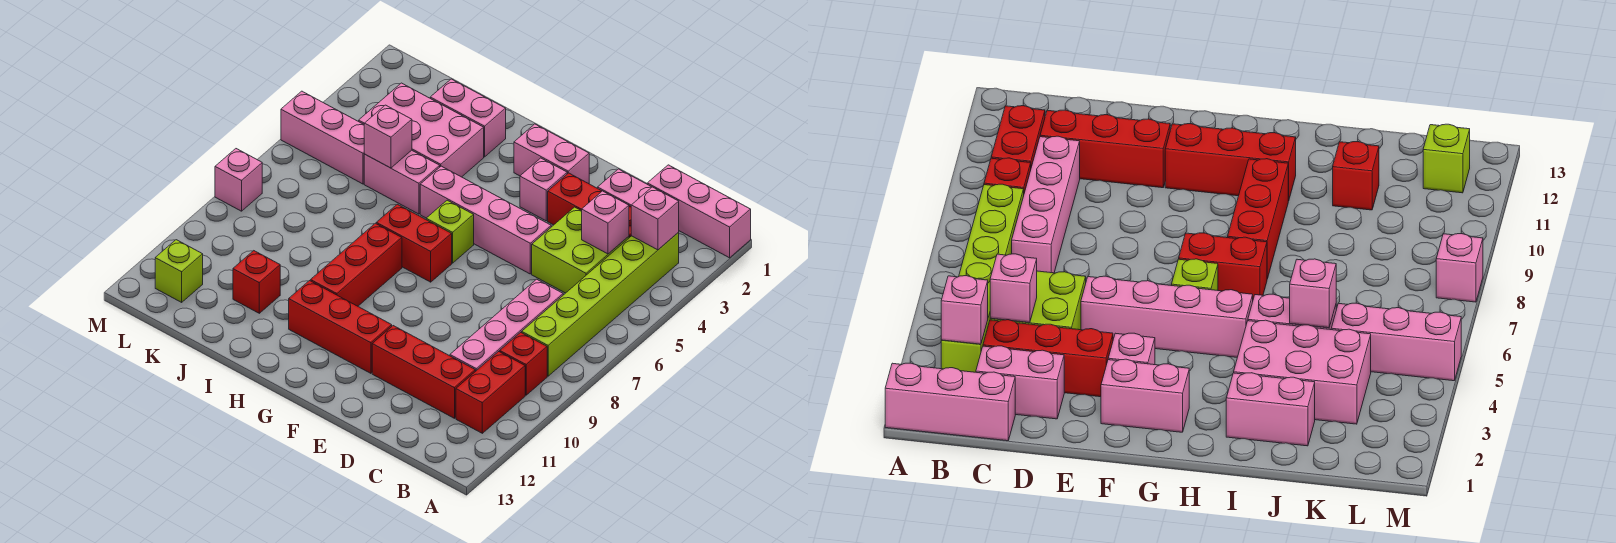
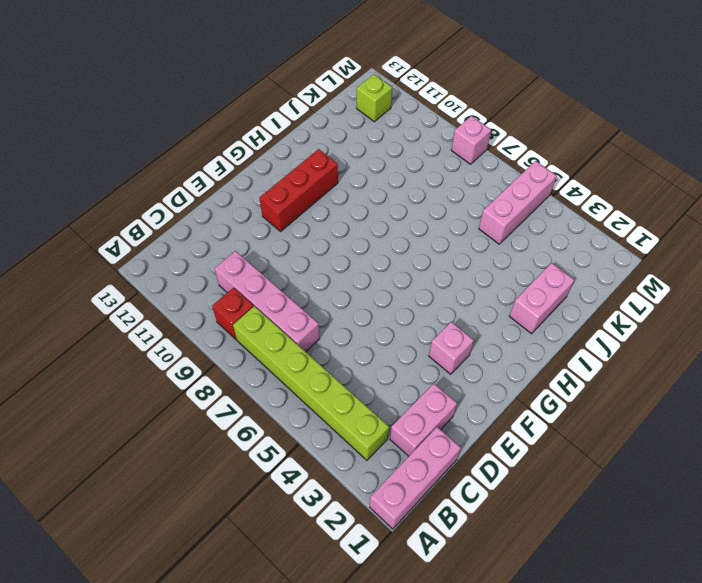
none -> red 1x2 brick [456,352,525,433]
none -> red 1x3 brick [548,173,631,238]
none -> lime 2x2 brick [532,207,629,293]

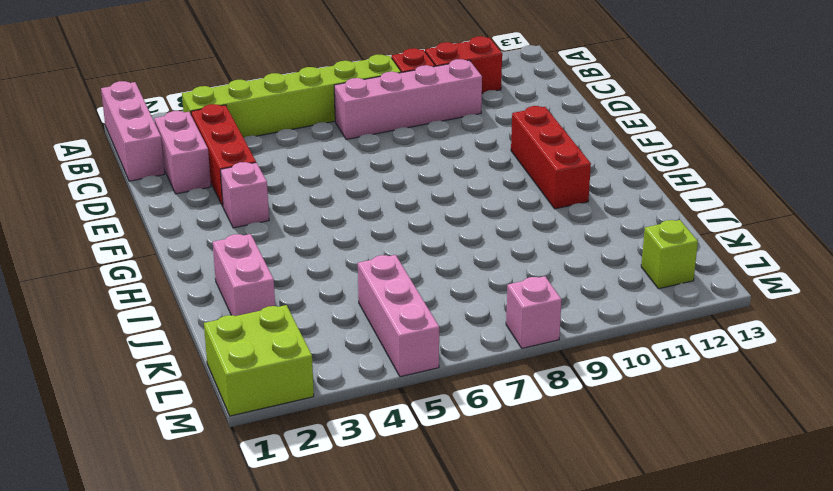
lime 2x2 brick [204,305,314,416] -> lime 2x2 brick moved to [532,207,629,293]
none -> red 1x3 brick [372,326,475,418]
none -> pink 1x4 brick [420,166,551,274]
none -> pink 1x2 brick [514,124,589,184]

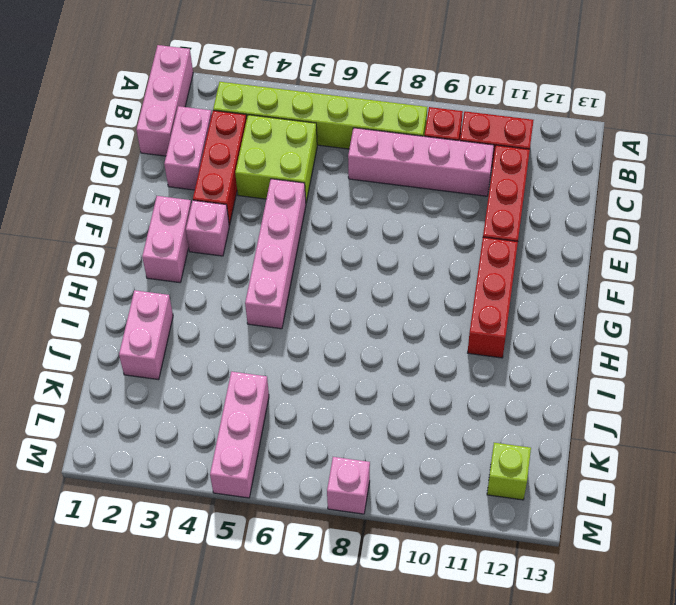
none -> lime 1x1 brick [426,200,474,263]
none -> red 1x2 brick [376,204,452,282]
none -> red 1x3 brick [311,223,402,306]

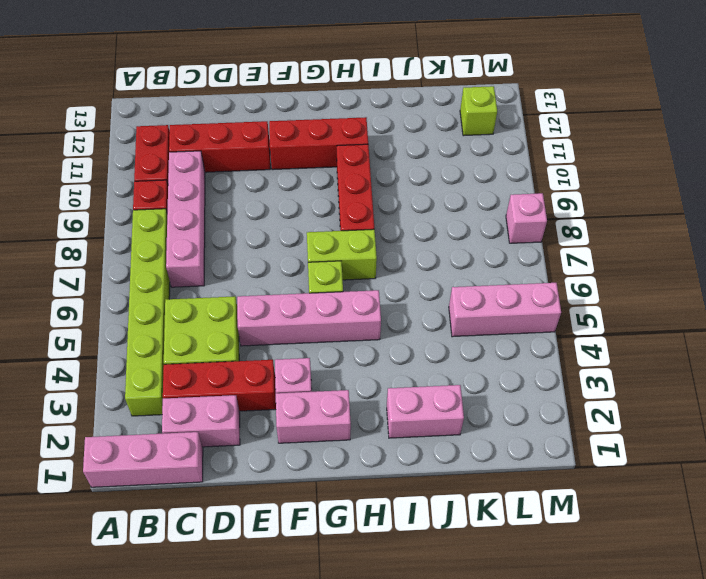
lime 1x2 brick [307,229,377,280] -> red 1x2 brick [376,204,452,282]
none -> pink 2x3 brick [359,83,484,177]
none -> pink 1x2 brick [364,150,440,214]
none -> red 1x1 brick [233,251,280,313]

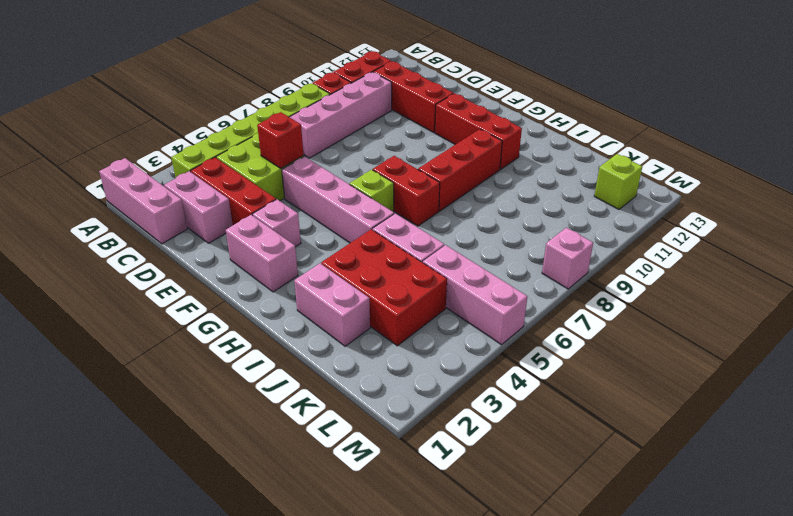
red 1x1 brick [257,112,303,168] -> red 1x1 brick moved to [233,251,280,313]
red 2x3 brick [321,229,447,346] -> pink 2x3 brick [359,83,484,177]
none -> pink 1x1 brick [631,187,679,250]
none -> pink 1x1 brick [582,191,629,254]
none -> pink 1x1 brick [364,105,412,168]

